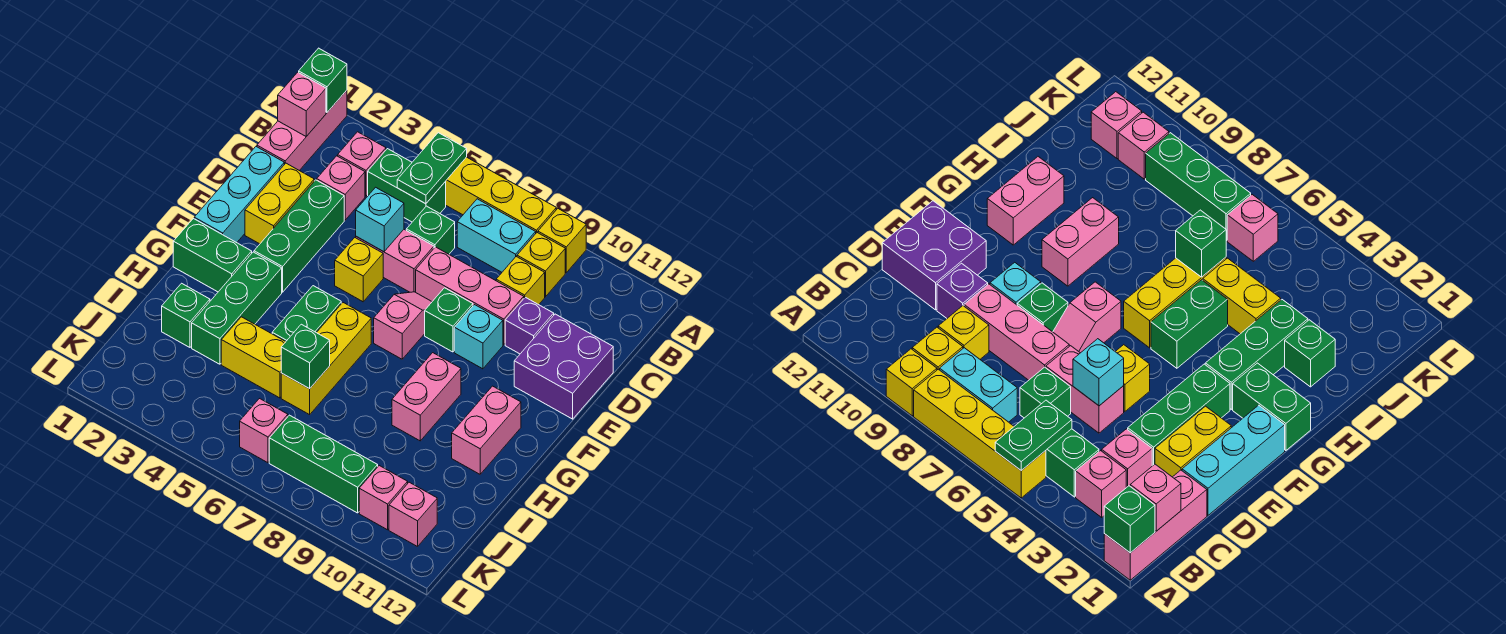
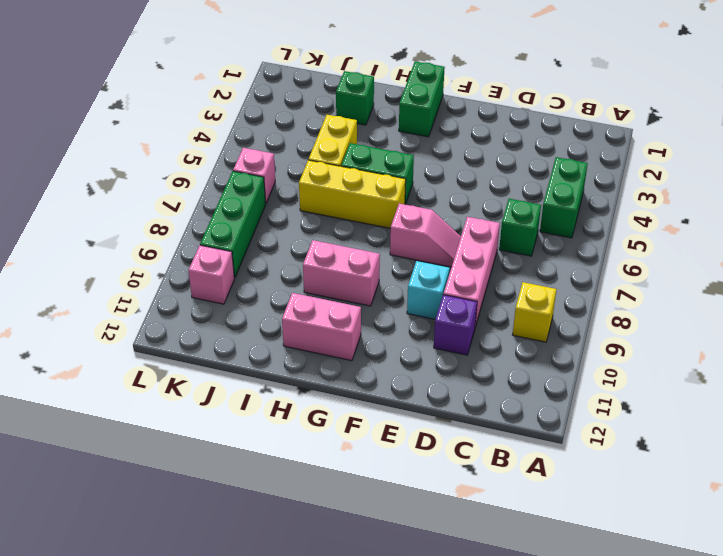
none -> pink 1x3 brick [257,90,347,171]
none -> yellow 1x4 brick [445,157,556,233]
none -> yellow 1x1 brick [538,209,586,272]
none -> pink 1x1 brick [338,132,386,196]

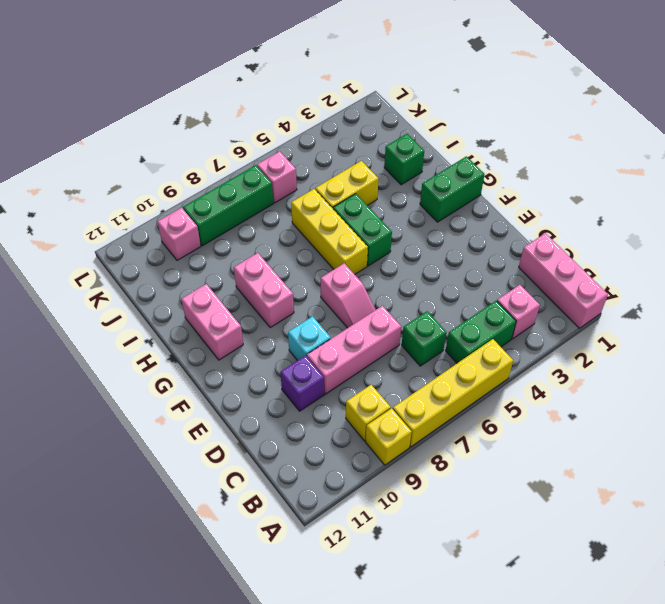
none -> cyan 1x2 brick [457,199,536,272]
none -> pink 1x1 brick [317,156,365,220]
none -> yellow 1x1 brick [496,257,545,305]
none -> cyan 1x3 brick [194,147,284,243]

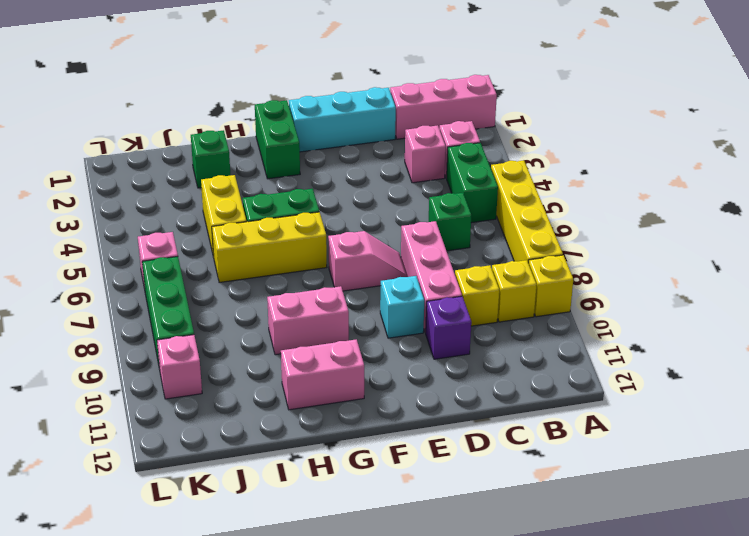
none -> cyan 1x2 brick [457,199,536,272]
none -> yellow 1x2 brick [245,163,314,244]
none -> green 1x3 brick [254,180,344,292]
none -> pink 1x2 brick [356,230,434,292]

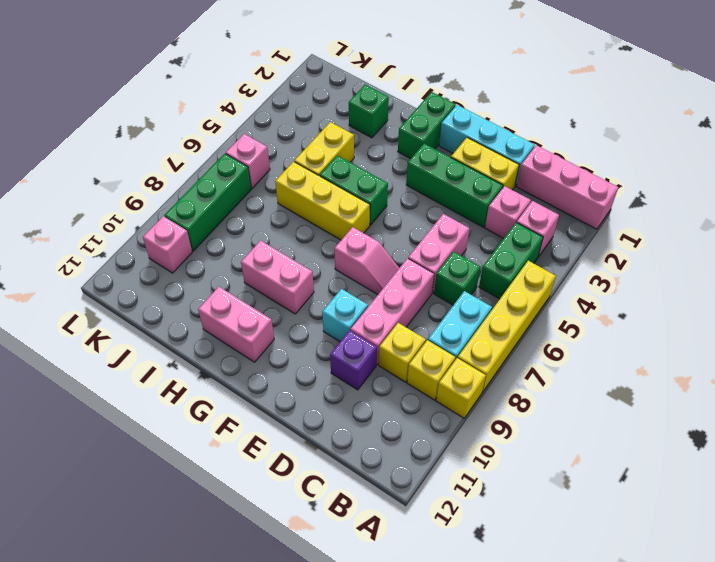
none -> purple 2x2 brick [514,314,613,419]
none -> yellow 1x1 brick [335,238,383,302]
none -> green 1x1 brick [425,288,473,352]
none -> green 1x3 brick [192,252,282,364]

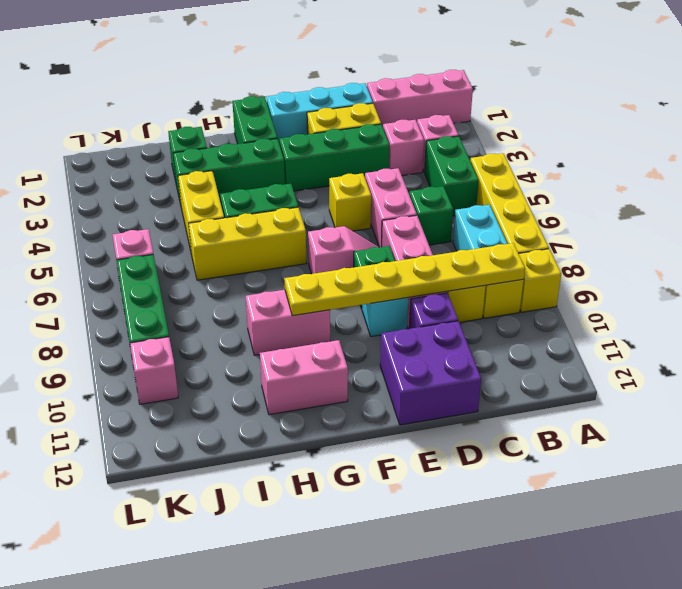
yellow 1x6 plate [284,243,525,316] -> none
none -> pink 1x1 brick [389,482,437,547]
none -> green 1x1 brick [299,48,347,112]
none -> green 1x2 plate [397,133,467,204]
none -> pink 1x1 brick [278,72,326,136]

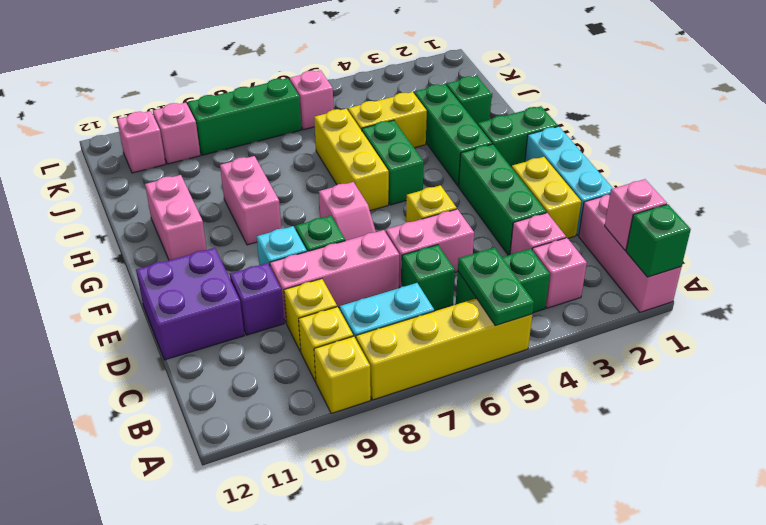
none -> cyan 1x1 brick [356,187,404,252]
none -> green 1x1 brick [281,324,330,389]

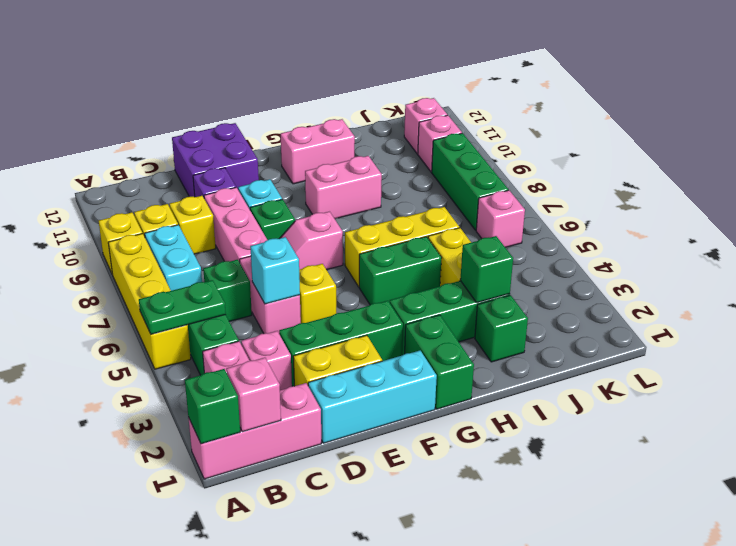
green 1x1 brick [460,236,513,303] -> green 1x1 brick moved to [281,324,330,389]

